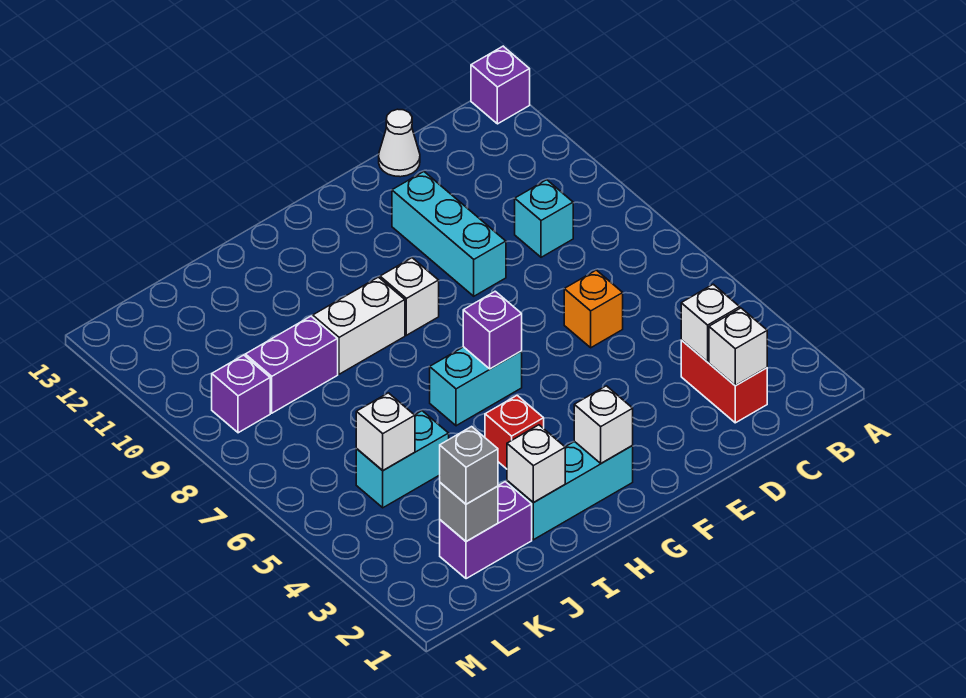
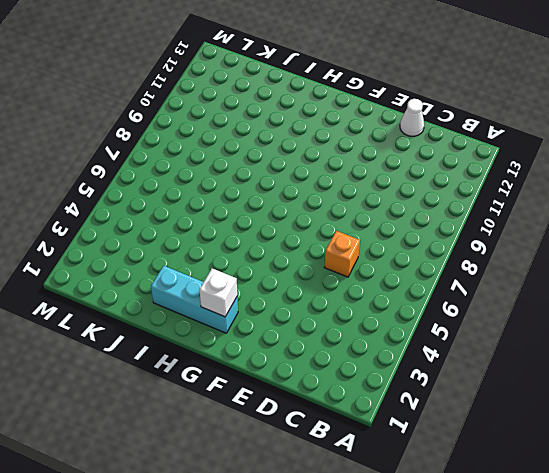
none -> purple 1x1 brick [471,46,530,124]
none -> red 1x2 brick [681,340,767,423]
none -> cyan 1x1 brick [515,180,573,257]

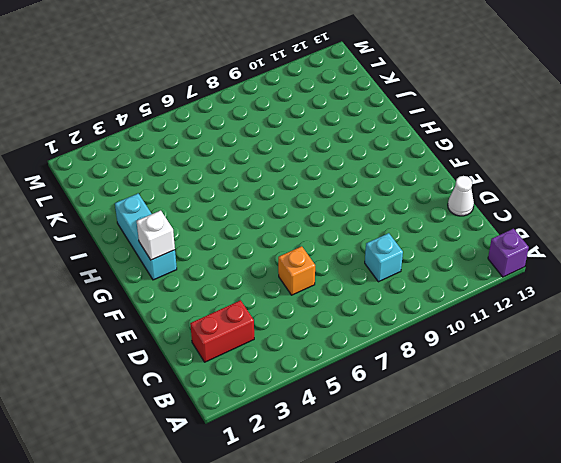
none -> cyan 1x3 brick [392,172,506,296]
none -> cyan 1x2 brick [430,347,522,426]
none -> white 1x1 brick [380,258,439,335]

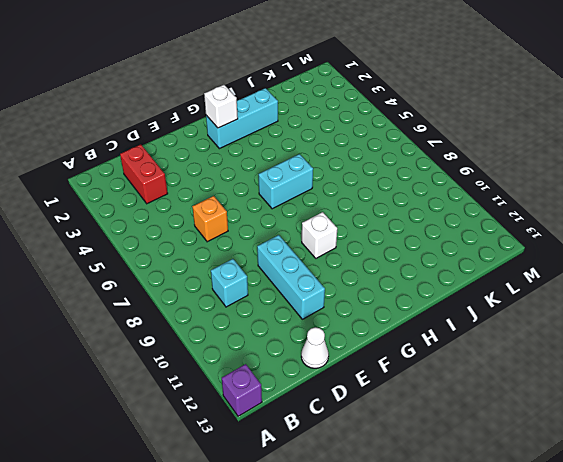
none -> red 1x1 brick [485,396,544,469]
none -> white 1x2 brick [313,277,405,374]
none -> purple 1x2 brick [440,482,532,579]

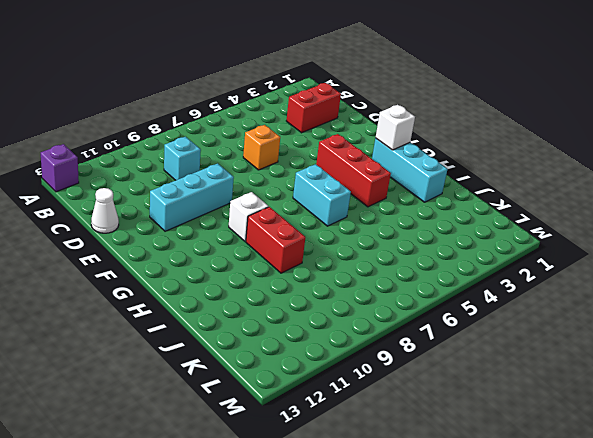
red 1x3 brick [316,134,391,207] -> red 1x1 brick [485,396,544,469]
red 1x2 brick [246,207,305,273] -> white 1x2 brick [313,277,405,374]
none -> purple 1x2 brick [440,482,532,579]
none -> cyan 1x2 brick [356,411,449,508]
none -> purple 1x2 brick [245,316,338,413]

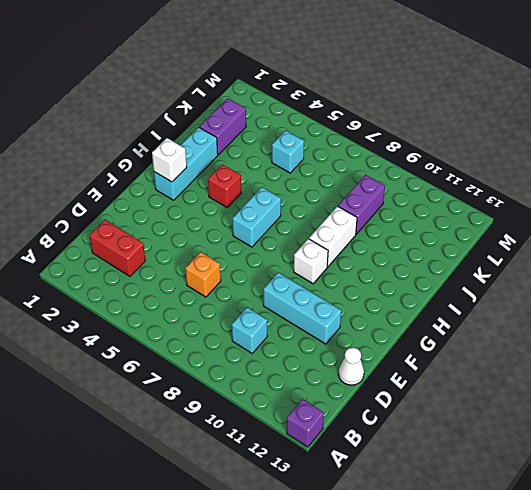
cyan 1x1 brick [272,130,304,173] -> cyan 1x2 brick [356,411,449,508]
none -> purple 1x1 brick [212,355,270,433]
none -> white 1x1 brick [709,308,767,386]
none -> white 1x1 brick [681,284,740,362]

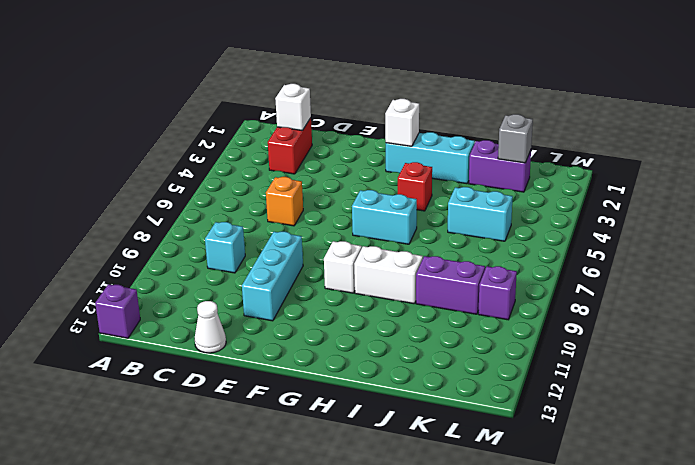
none -> white 1x1 brick [681,284,740,362]
none -> purple 1x1 brick [463,291,522,369]
none -> white 1x1 brick [507,425,565,502]

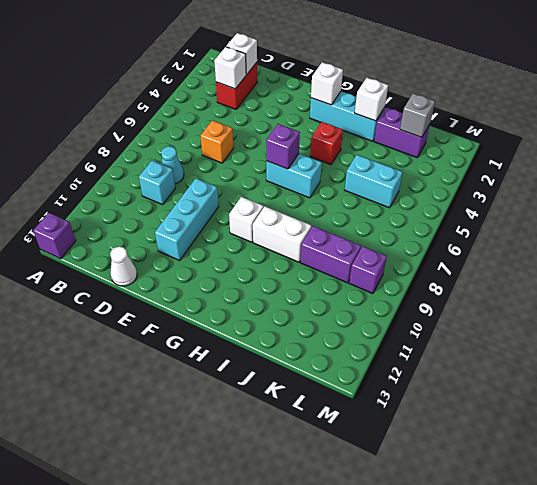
cyan 1x1 cone [161,146,184,184] -> none
none -> white 1x1 brick [356,393,415,470]
none -> grey 1x1 brick [440,427,498,504]

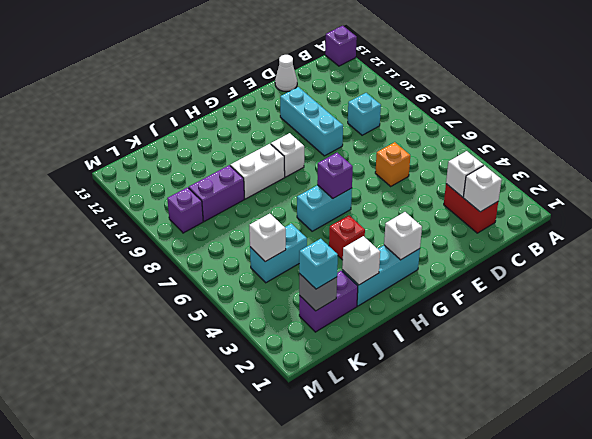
cyan 1x1 brick [299,239,338,289] -> grey 1x1 brick [440,427,498,504]

